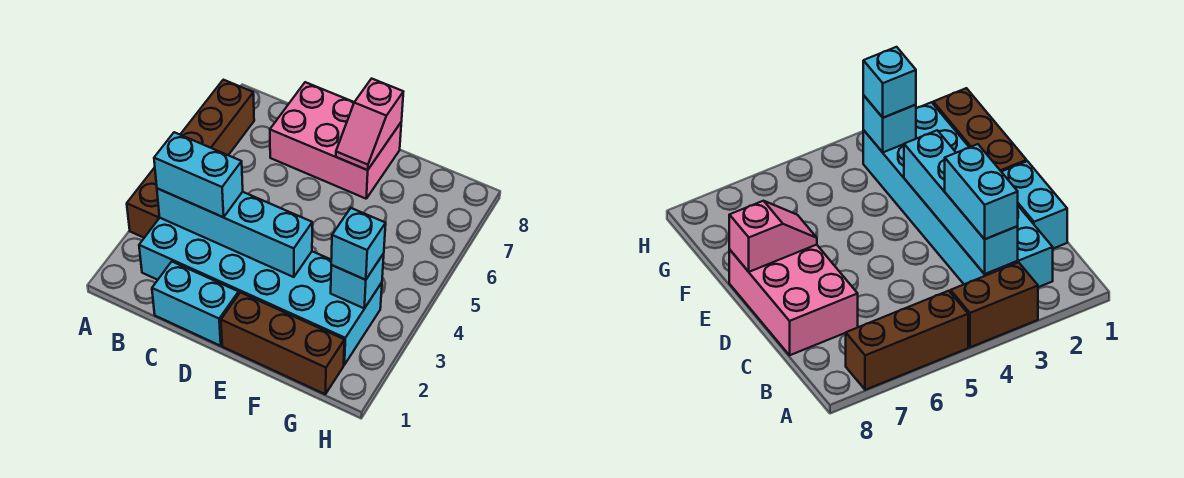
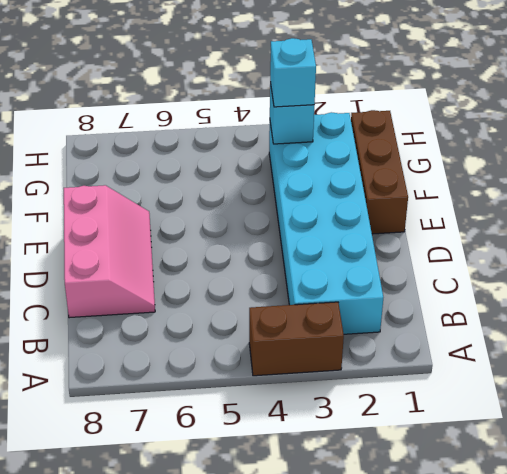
pink 2x3 slope [64,185,155,318] -> pink 2x3 brick [270,82,401,199]
none -> brown 1x3 brick [180,80,254,155]
none -> cyan 1x2 brick [152,262,239,346]

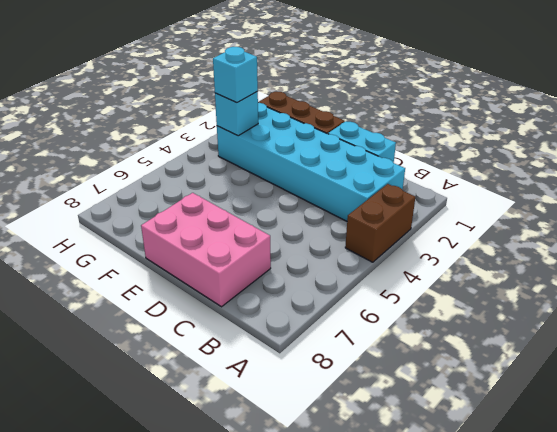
none -> brown 1x3 brick [180,80,254,155]
none -> cyan 1x4 brick [157,188,312,277]

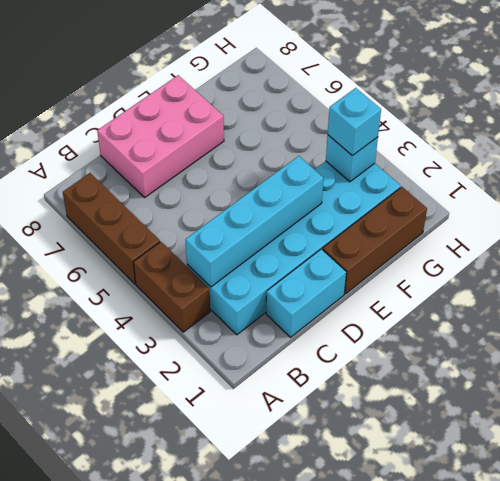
none -> pink 1x2 slope [336,79,403,170]
none -> cyan 1x2 brick [154,132,243,217]

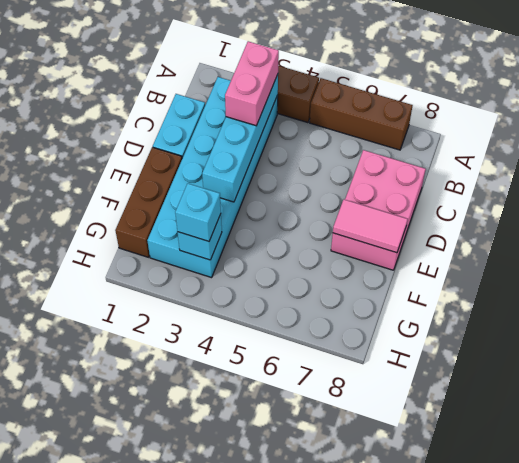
pink 1x2 brick [225,41,279,126] -> cyan 1x2 brick [154,132,243,217]
pink 1x2 tile [333,200,408,253] -> pink 1x2 slope [336,79,403,170]

